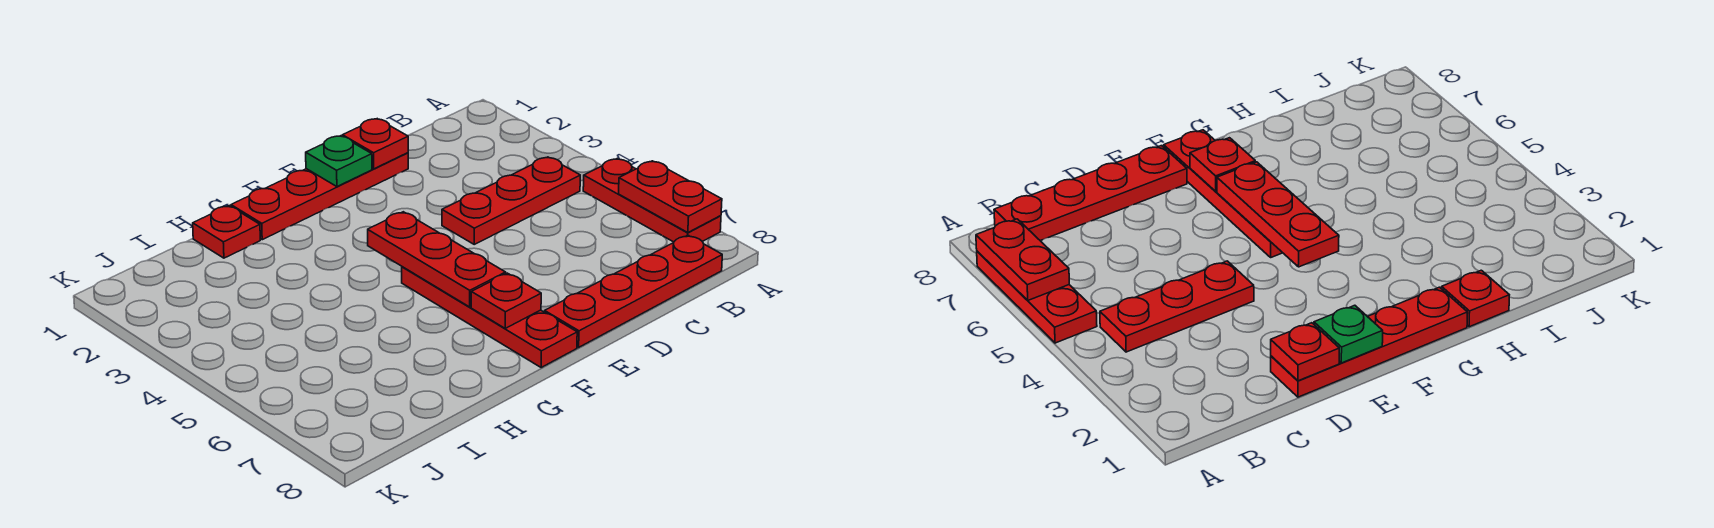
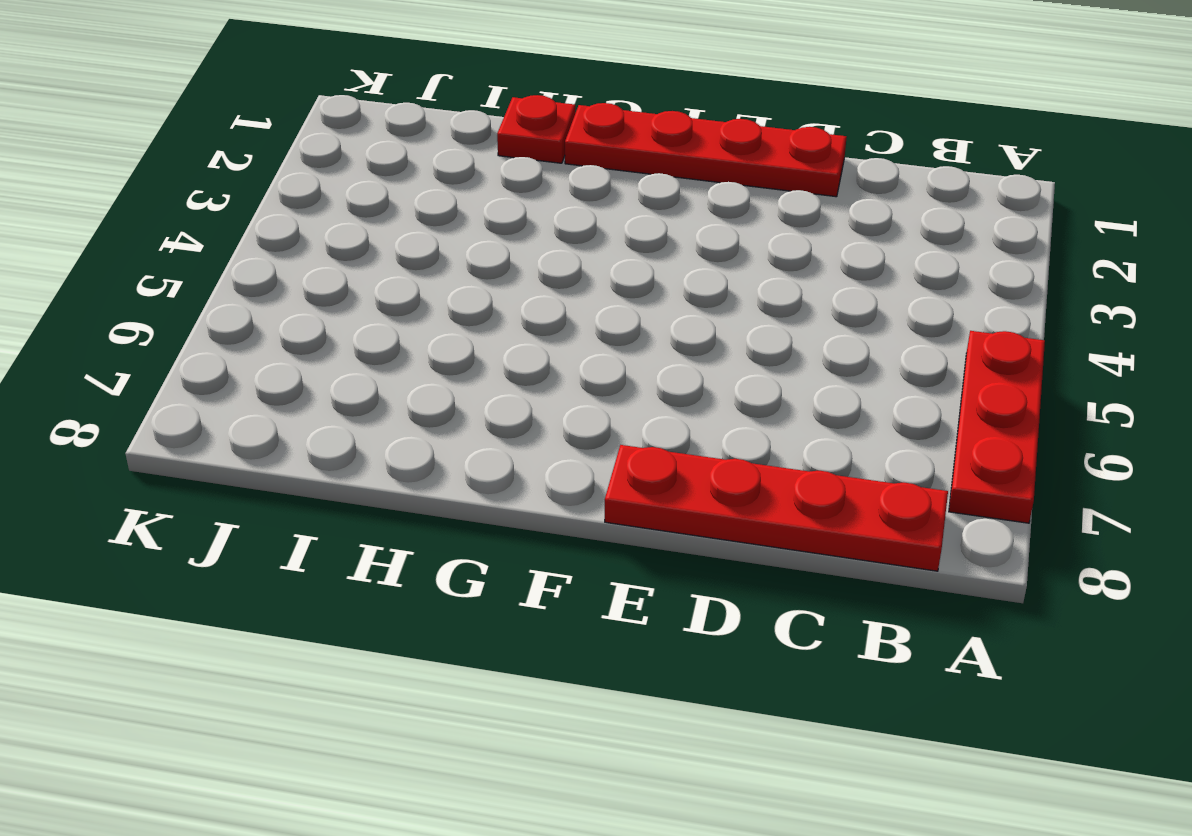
none -> red 1x3 plate [442,157,580,244]
none -> red 1x4 plate [402,267,577,368]

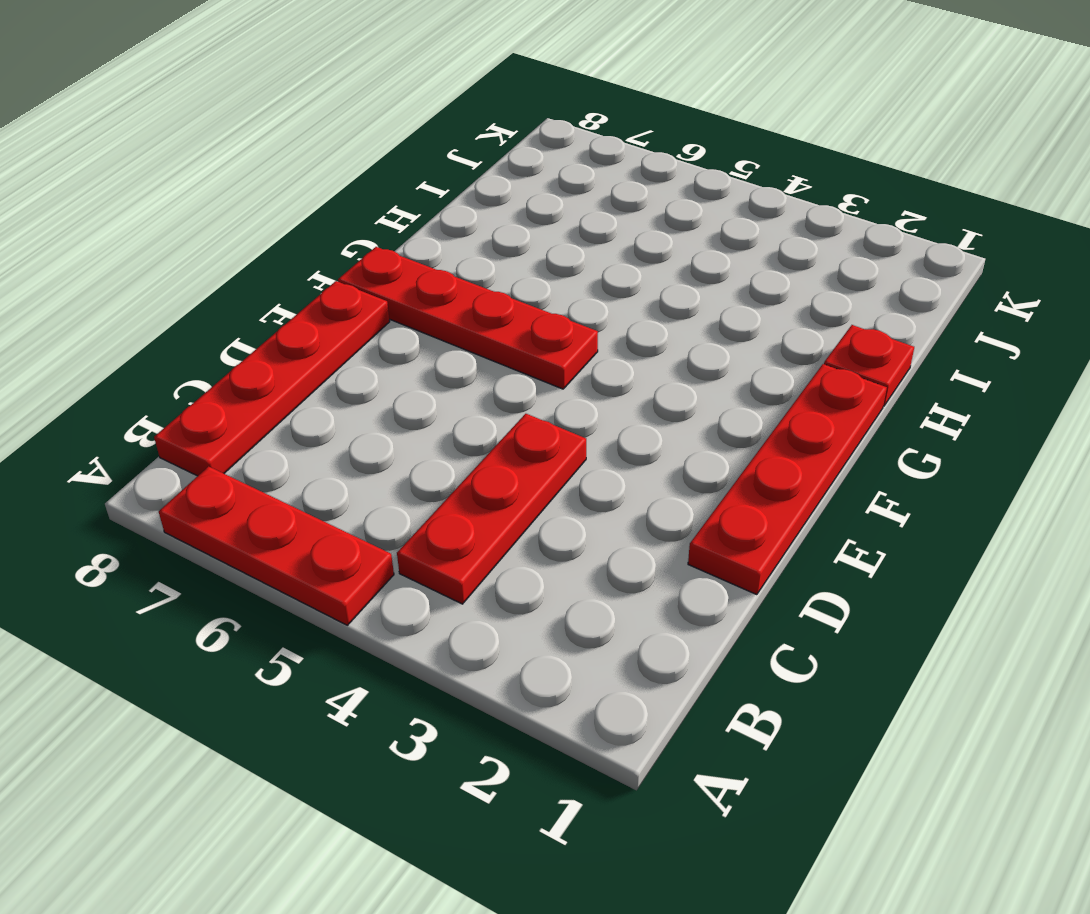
none -> red 1x2 plate [619,161,722,233]
none -> red 1x1 plate [342,119,408,169]

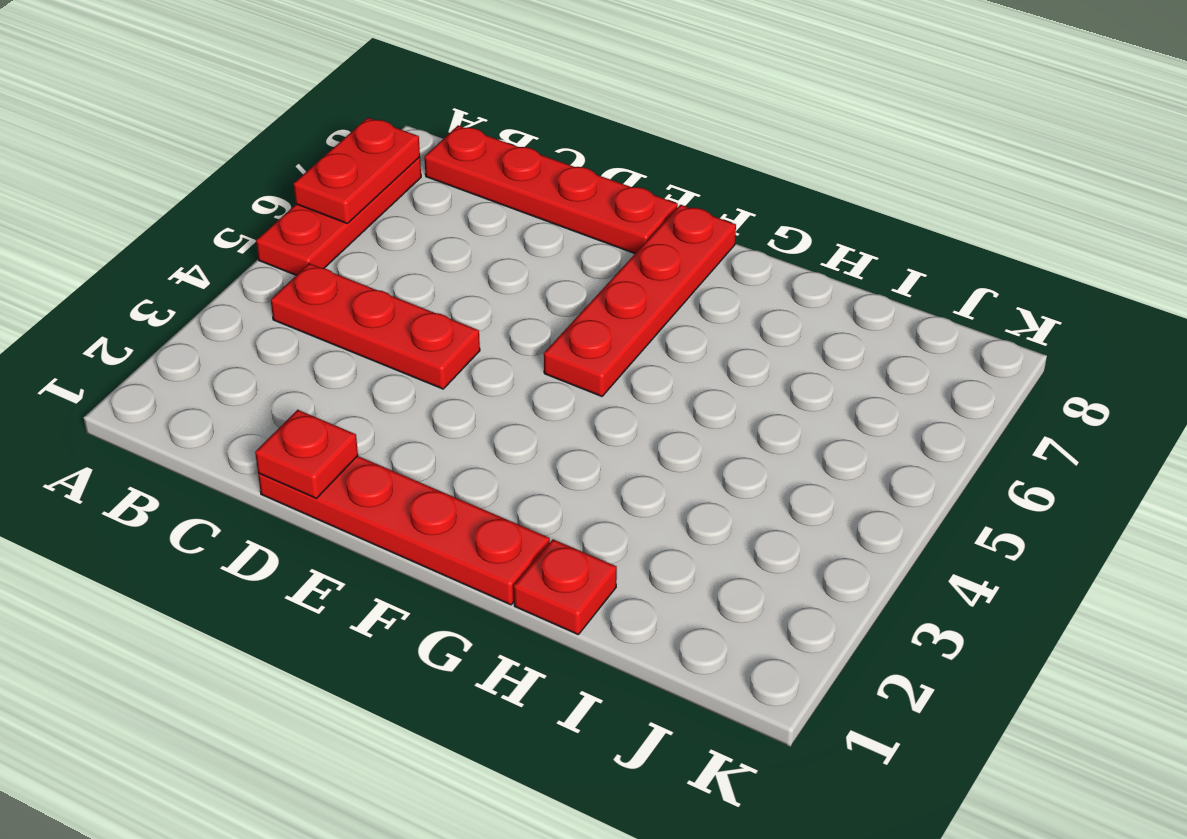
none -> green 1x1 plate [306,136,372,187]
none -> red 1x3 plate [368,212,506,307]

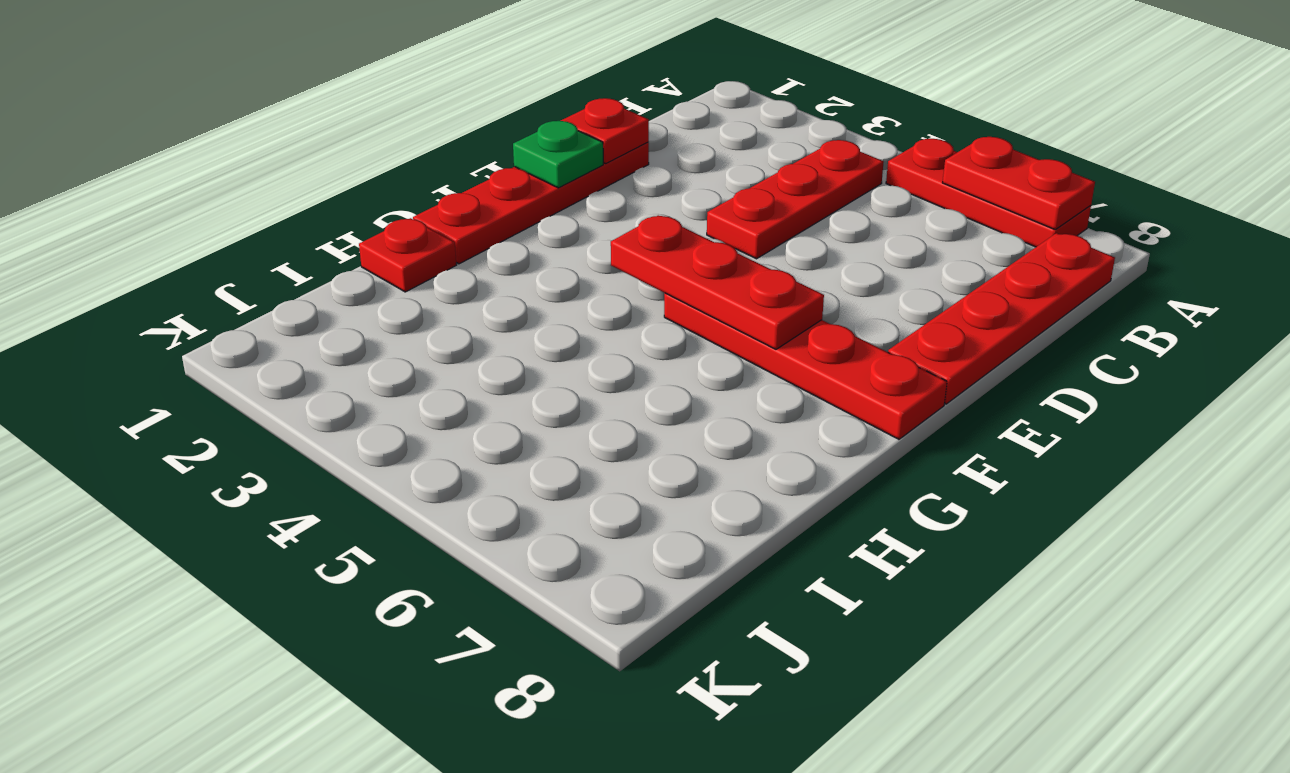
none -> red 1x1 plate [471,273,541,328]

